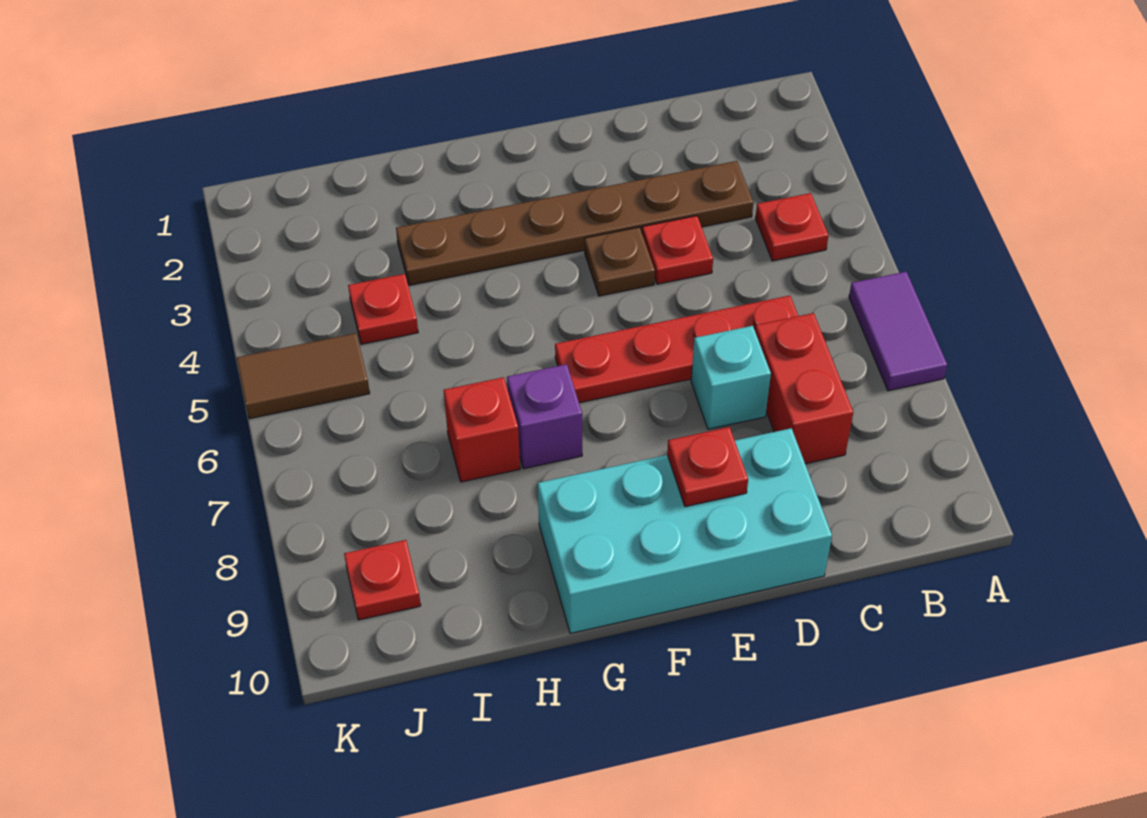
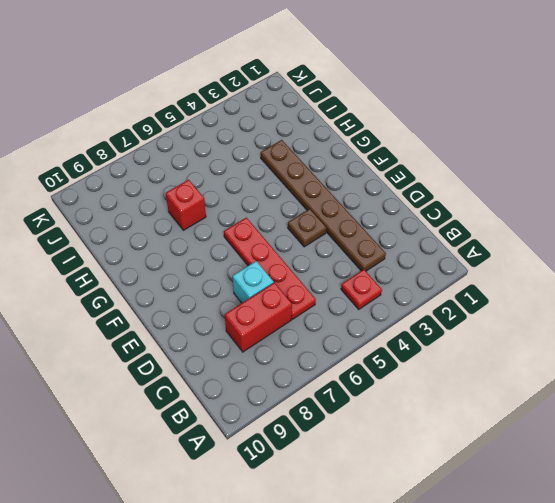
none -> purple 1x2 tile [849,272,947,391]
none -> red 1x1 plate [642,216,713,284]
none -> cyan 2x4 brick [538,428,832,634]

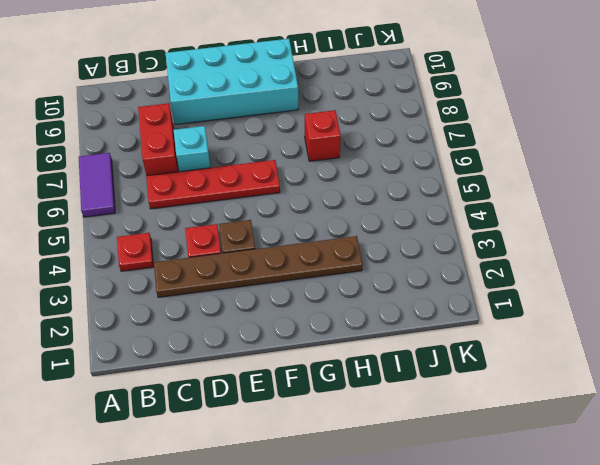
none -> purple 1x1 brick [507,364,582,469]
none -> red 1x1 plate [348,274,418,344]
none -> brown 1x2 tile [237,333,370,419]

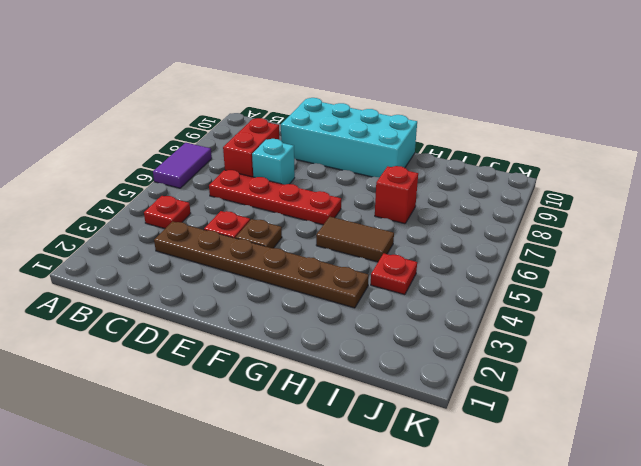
brown 1x2 tile [316,217,394,262] -> brown 1x2 tile moved to [237,333,370,419]
none -> purple 1x1 brick [507,364,582,469]
none -> red 1x1 plate [344,540,421,620]
none -> red 1x1 plate [667,427,748,507]

